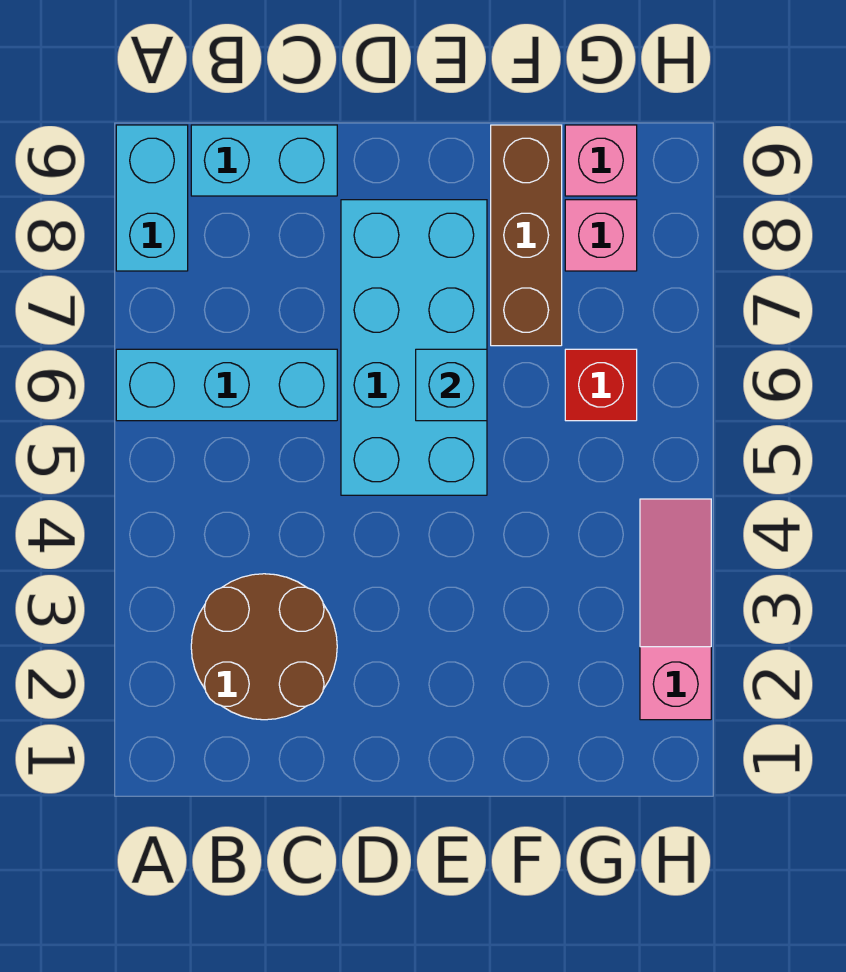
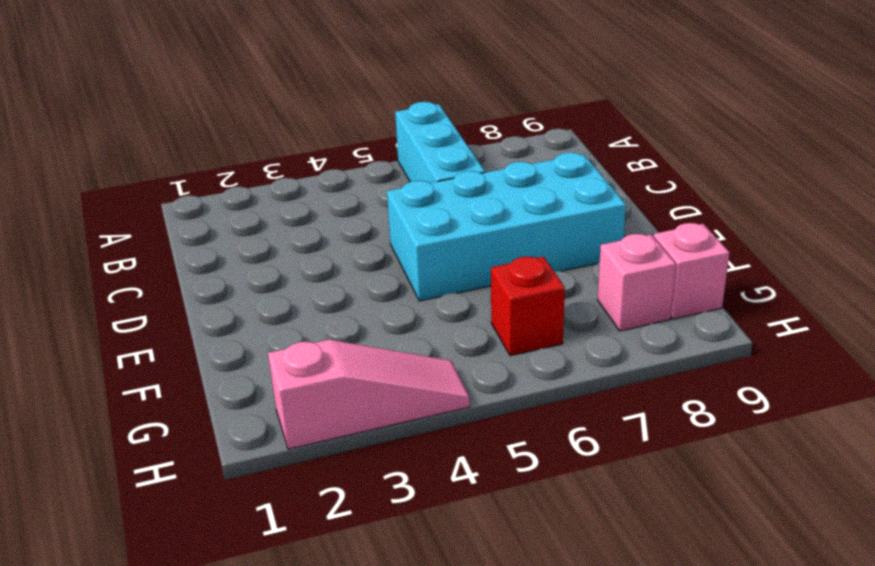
none -> cyan 1x2 brick [116,125,188,271]
none -> brown 2x2 round brick [191,574,337,720]

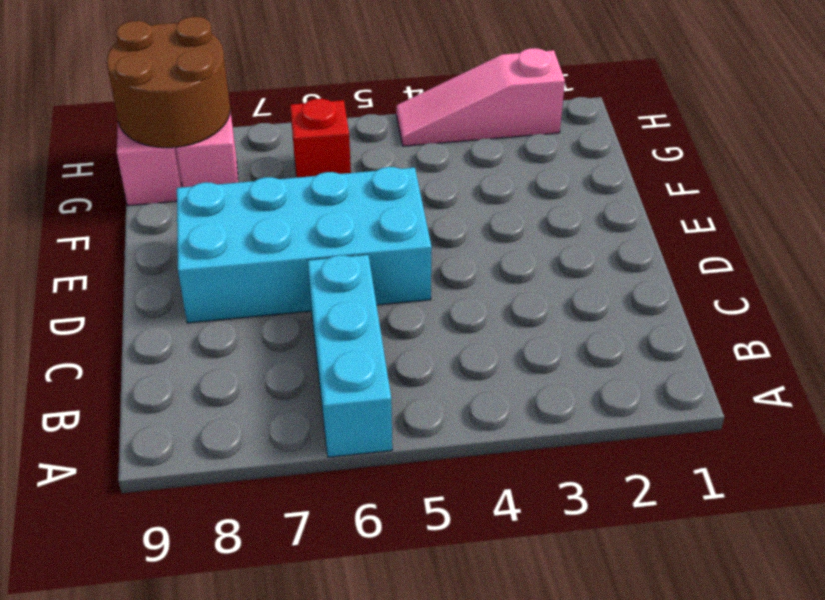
brown 2x2 round brick [107,17,230,148] -> brown 2x2 round brick moved to [191,574,337,720]
none -> cyan 1x2 brick [116,125,188,271]
none -> cyan 1x2 brick [191,125,337,196]

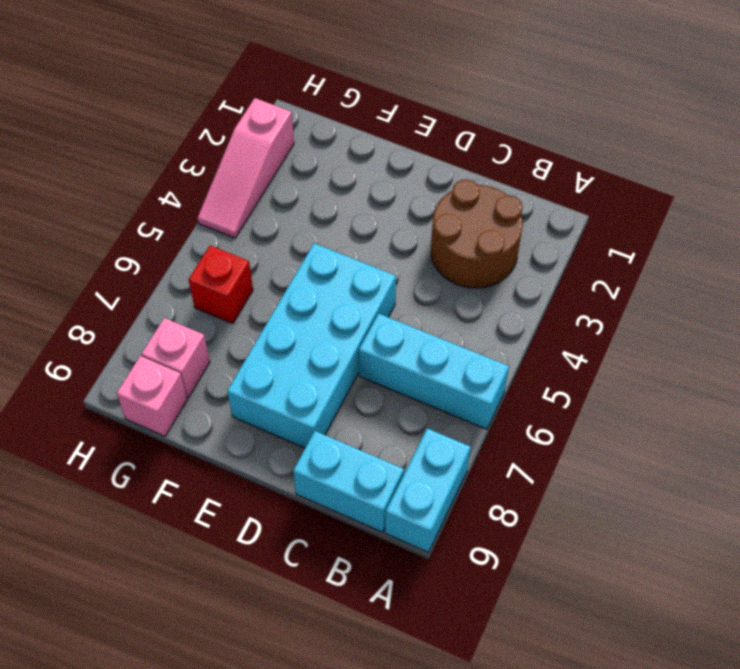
none -> brown 1x3 brick [491,125,562,346]
none -> cyan 1x1 brick [416,349,487,421]

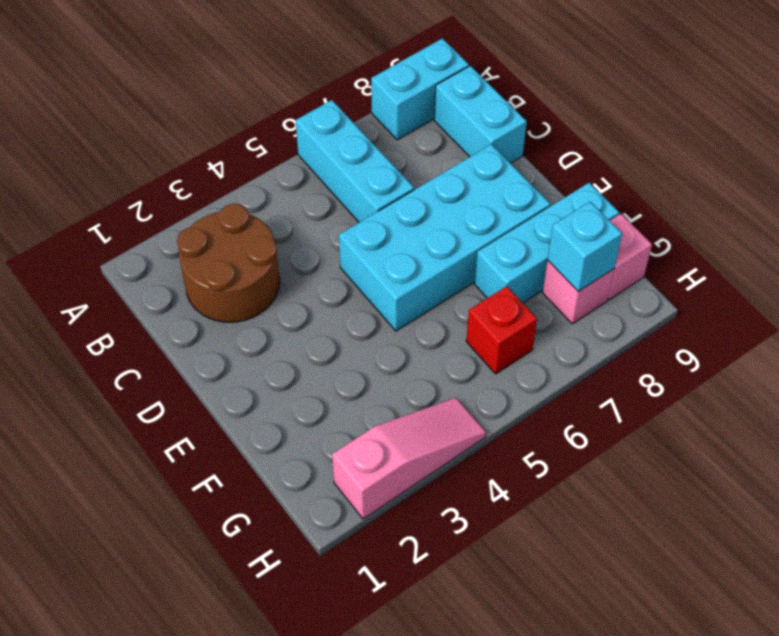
cyan 1x3 brick [475,183,619,303] -> brown 1x3 brick [491,125,562,346]
cyan 1x1 brick [548,202,622,291] -> cyan 1x1 brick moved to [416,349,487,421]

